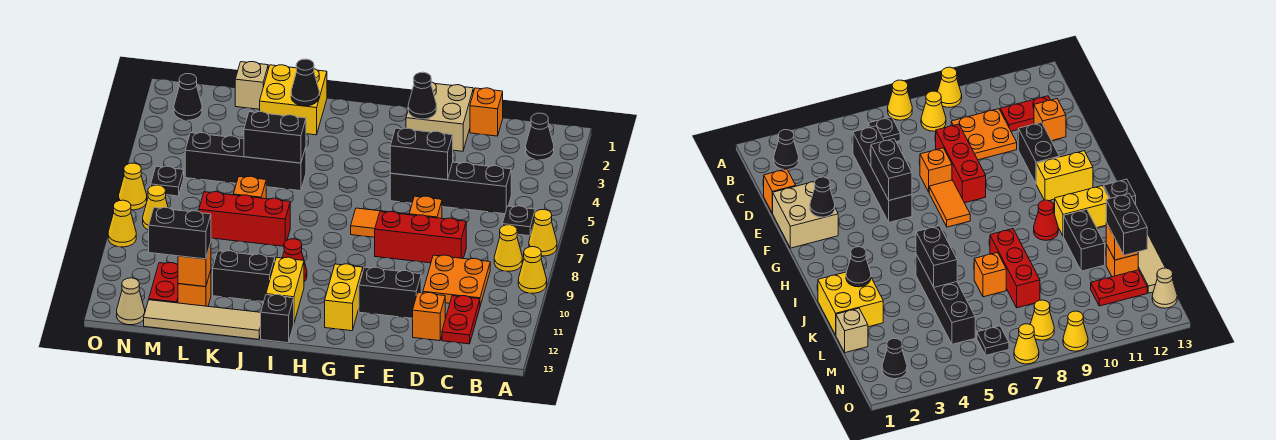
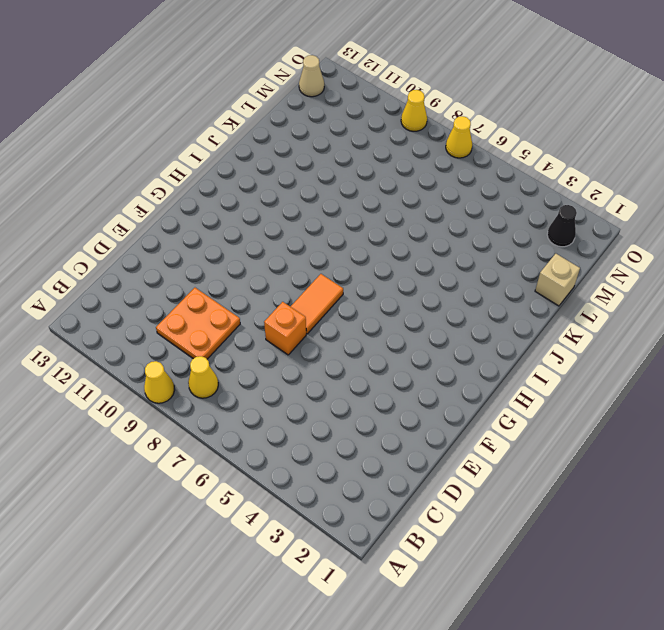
none -> yellow 1x1 cone [529,209,557,256]
none -> black 1x1 cone [526,113,554,160]
none -> black 1x1 plate [502,206,535,236]
none -> black 1x4 brick [390,162,511,214]

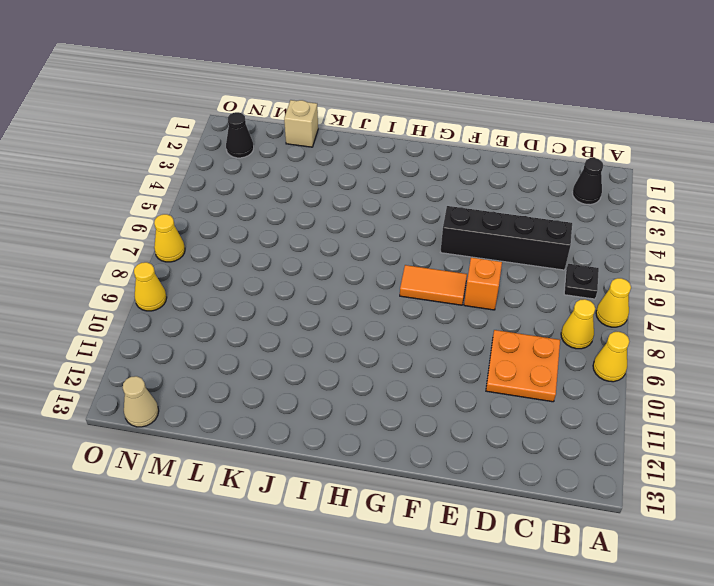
none -> red 1x2 plate [442,296,480,344]
none -> orange 1x1 brick [470,88,503,136]
none -> red 1x3 brick [375,212,466,263]
none -> orange 1x1 brick [413,292,445,341]

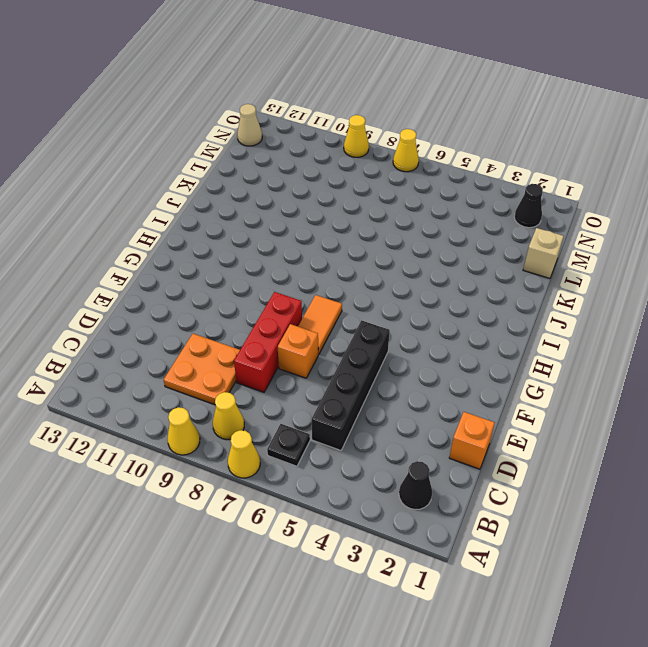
none -> red 1x2 plate [442,296,480,344]
none -> orange 1x1 brick [413,292,445,341]
none -> tan 2x2 brick [406,82,473,151]
none -> black 1x2 brick [359,267,421,318]

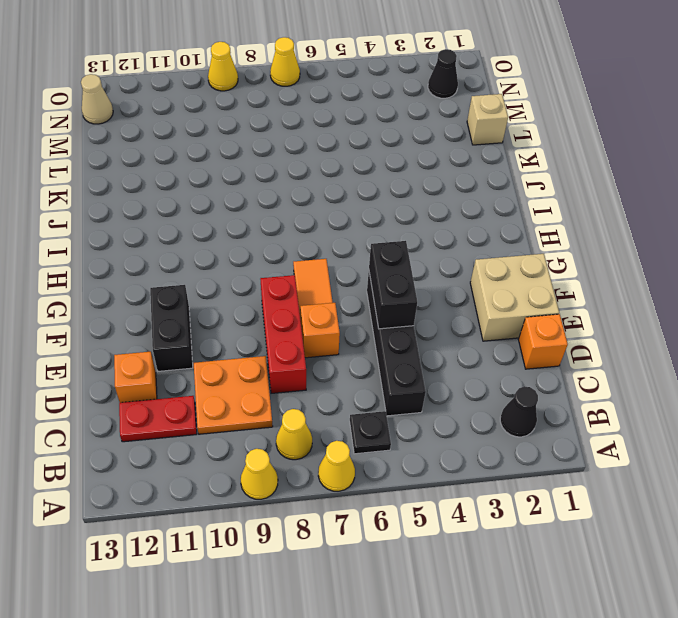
none -> yellow 1x2 brick [325,264,363,331]
none -> red 1x1 cone [282,239,307,282]
none -> yellow 1x2 brick [266,257,304,322]
none -> black 1x1 brick [261,295,294,343]

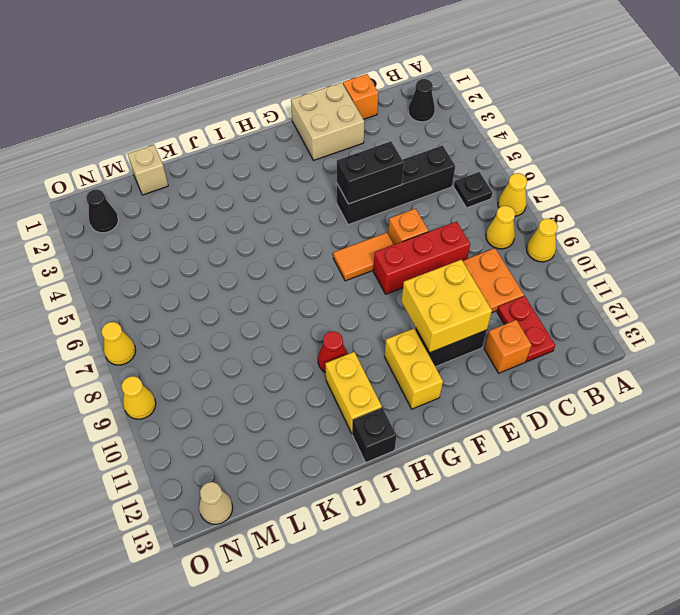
yellow 2x2 brick [402,260,492,353] -> yellow 2x2 brick moved to [260,65,327,135]
none -> black 1x4 brick [185,133,306,191]
none -> red 1x3 brick [199,192,290,246]
none -> black 1x2 brick [213,251,275,302]
none -> tan 1x4 tile [144,300,261,339]

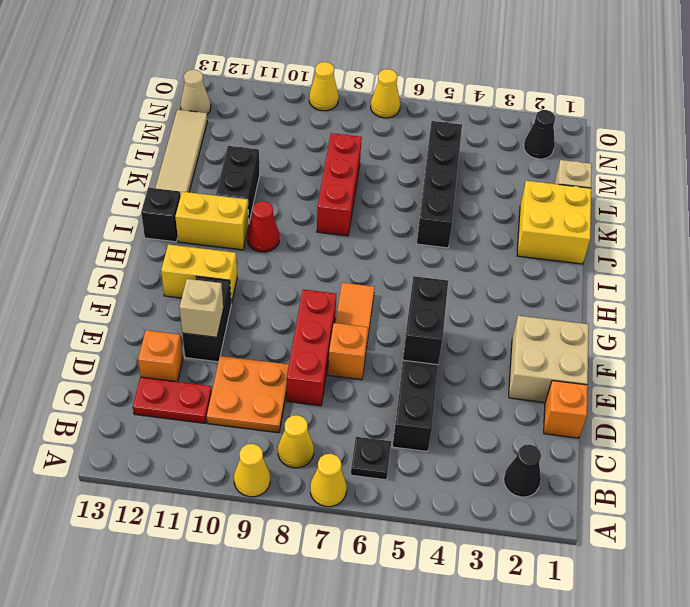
tan 1x1 brick [179,279,223,337] -> none
none -> orange 1x1 brick [233,176,266,199]
none -> orange 1x1 brick [178,271,211,306]
none -> red 1x2 plate [149,263,178,303]
none -> black 1x1 plate [151,166,184,196]

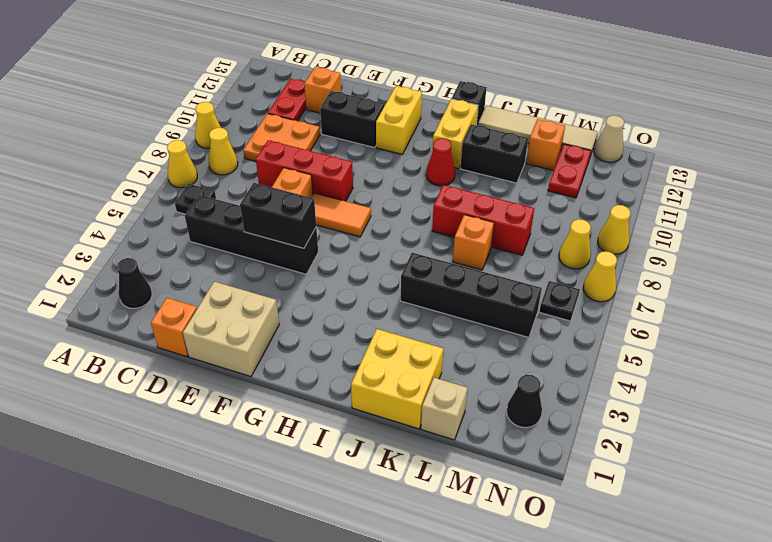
none -> black 1x1 cone [408,72,437,119]
none -> black 1x1 cone [291,59,319,106]
none -> black 1x2 brick [244,112,306,163]
none -> orange 1x1 brick [178,243,211,287]

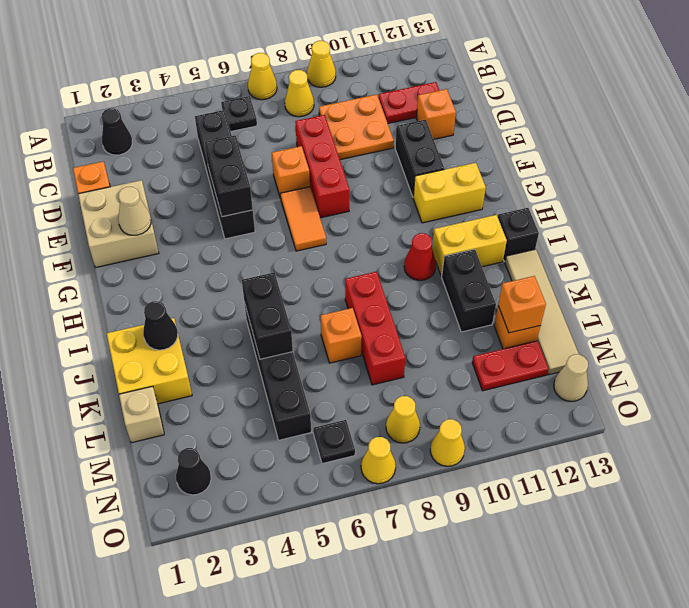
tan 1x1 cone [118,187,151,235] -> black 1x1 cone [408,72,437,119]
none -> black 1x2 brick [149,208,211,259]

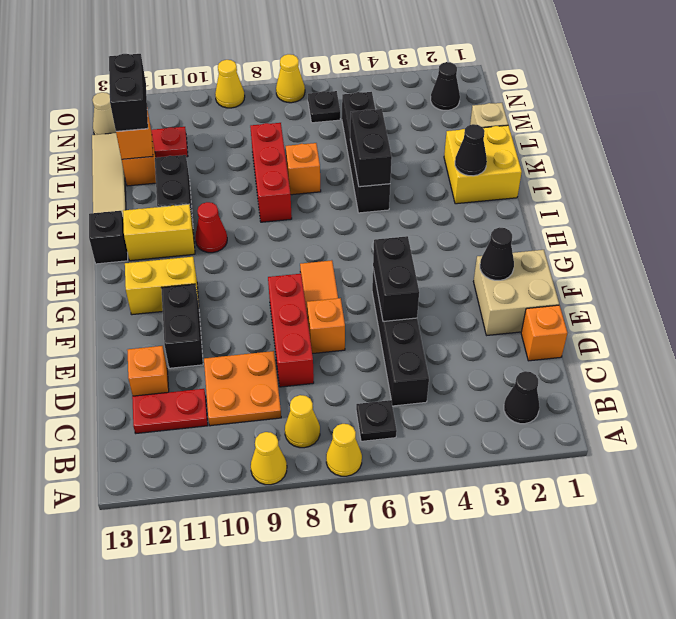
none -> yellow 1x1 cone [143,185,168,230]

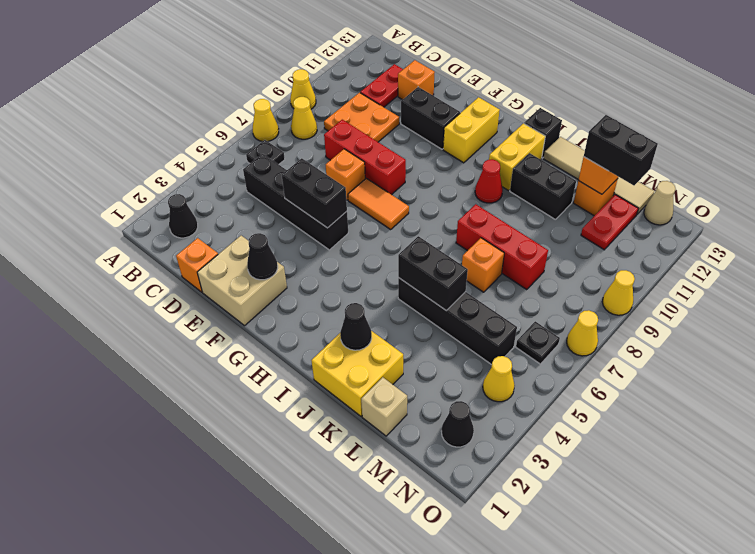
yellow 1x1 cone [483,356,515,402] -> yellow 1x1 cone moved to [143,185,168,230]

